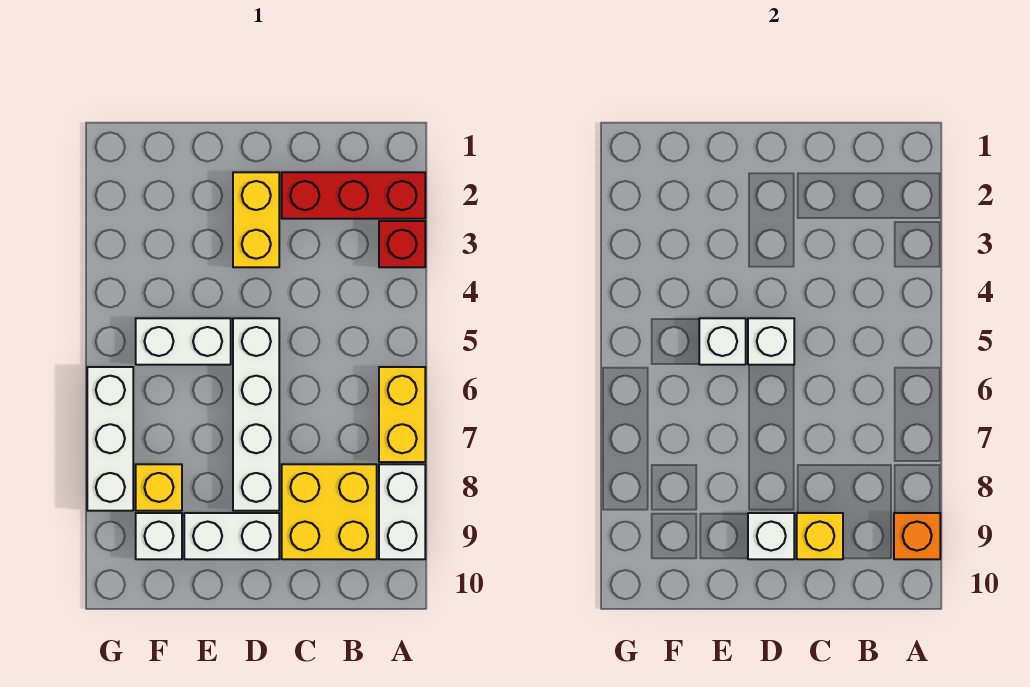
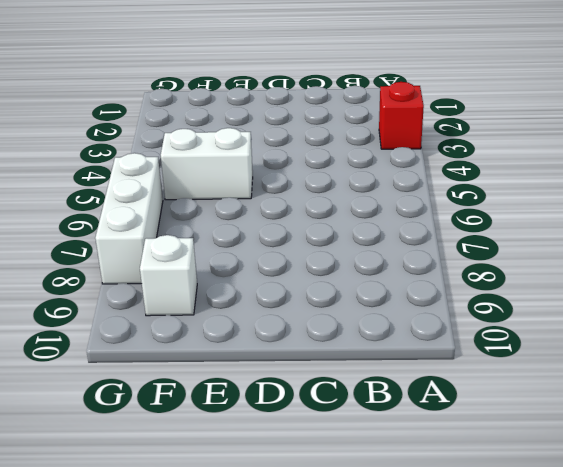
none -> red 1x3 brick [282,172,425,219]
none -> yellow 1x2 brick [379,367,425,462]
none -> white 1x2 brick [379,464,425,559]

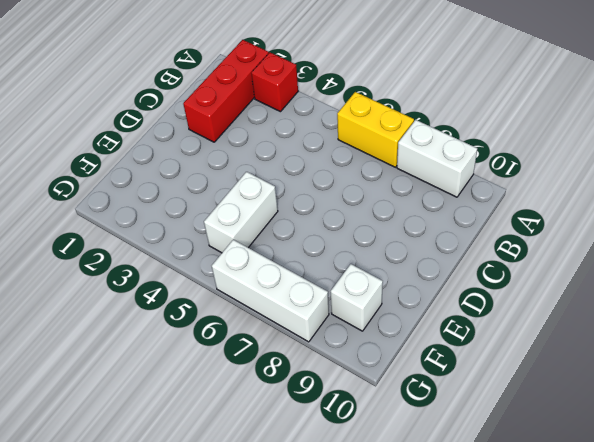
none -> yellow 2x2 brick [282,464,377,559]
none -> yellow 1x2 brick [233,172,279,267]
none -> white 1x4 brick [233,318,279,511]

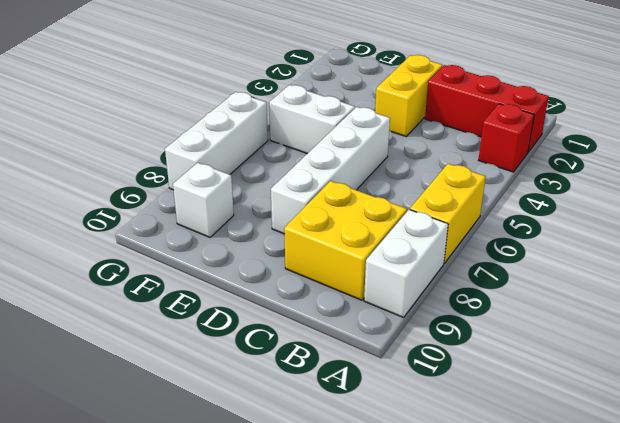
none -> white 1x2 brick [184,513,279,559]
none -> yellow 1x1 brick [136,464,182,511]
none -> orange 1x1 brick [894,513,940,559]

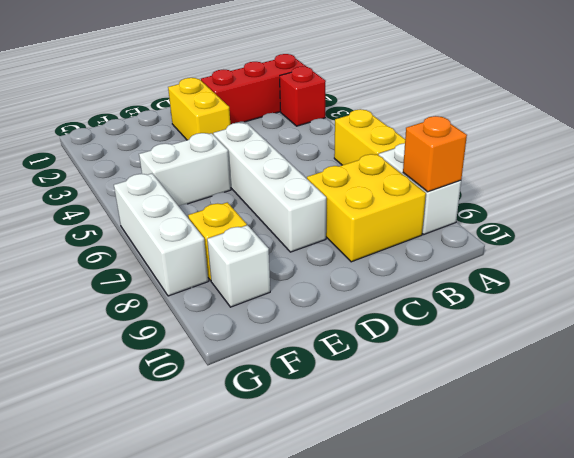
none -> white 1x2 brick [184,513,279,559]
none -> yellow 1x1 brick [797,513,843,559]
none -> white 1x1 brick [748,318,794,365]

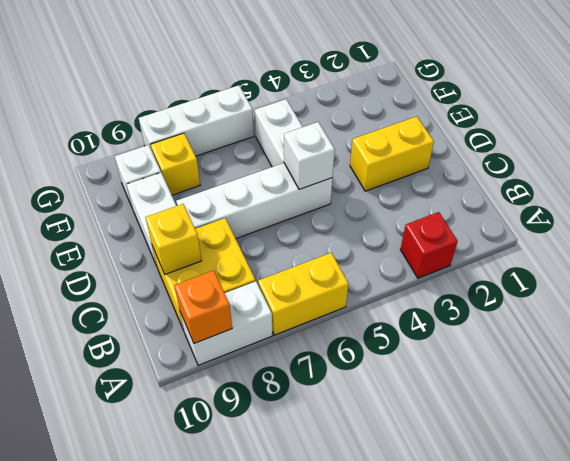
none -> red 1x3 brick [282,172,425,219]
none -> white 1x1 brick [748,513,794,559]
none -> white 1x1 brick [699,318,746,365]

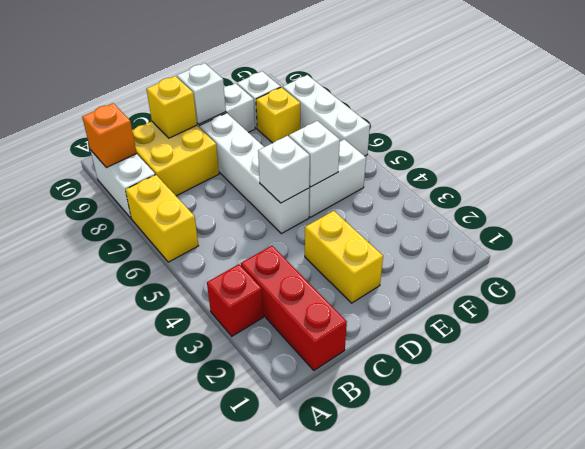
red 1x3 brick [241,246,347,370] -> red 1x3 brick turned to [282,172,425,219]

